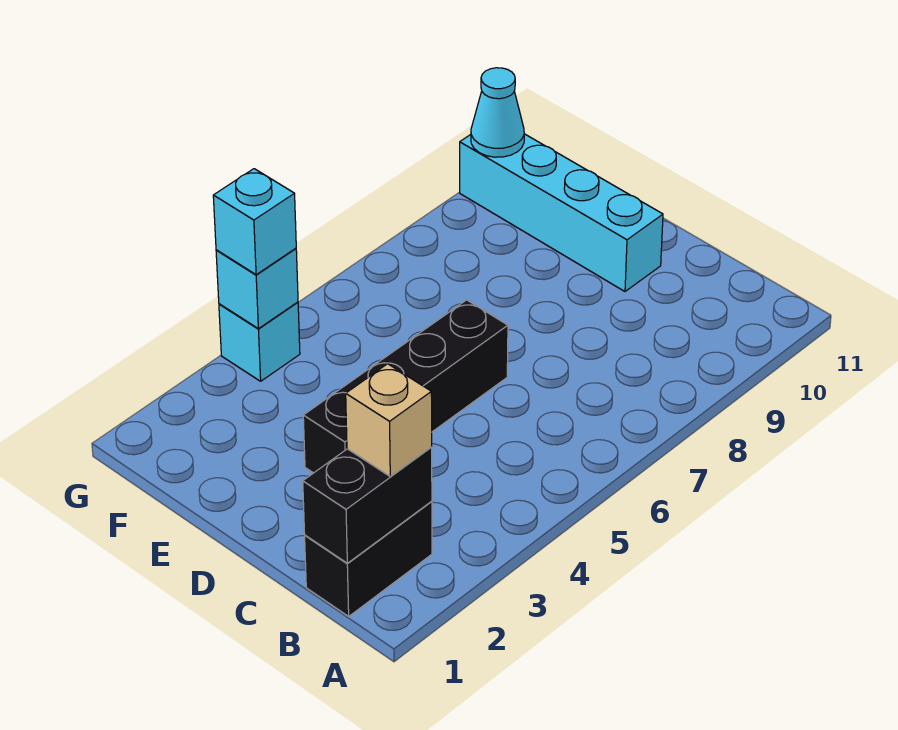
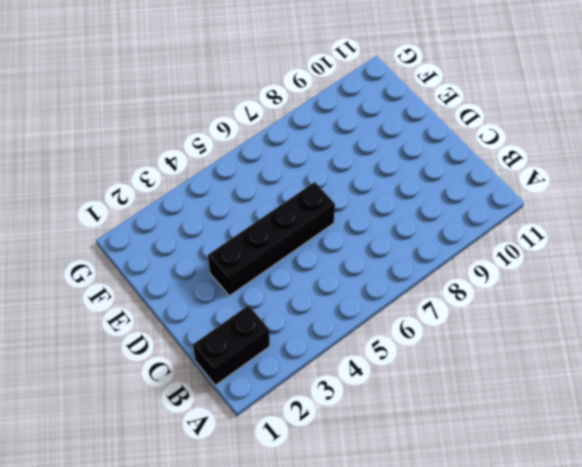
none -> cyan 1x4 brick [460,134,663,291]
none -> cyan 1x1 brick [219,302,300,381]

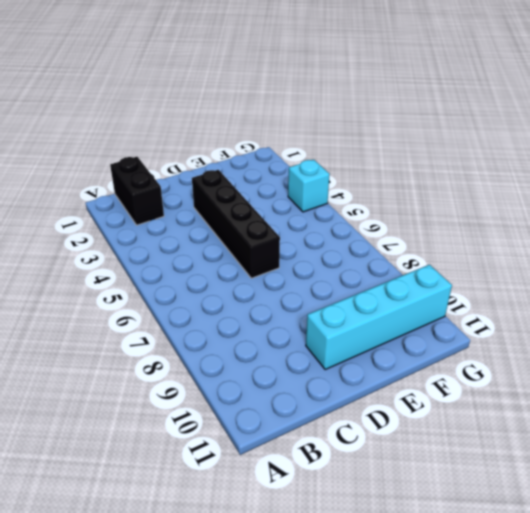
none -> black 1x2 brick [303,447,432,563]
none -> cyan 1x1 brick [216,248,298,329]

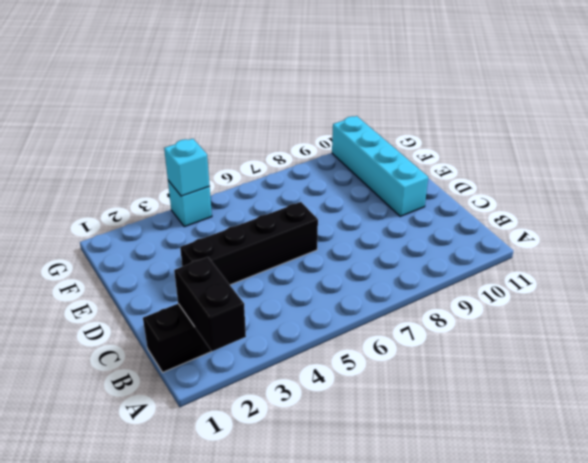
black 1x2 brick [174,257,246,351] -> black 1x2 brick turned to [303,447,432,563]
none -> cyan 1x1 cone [471,68,524,157]
none -> tan 1x1 brick [346,364,432,476]

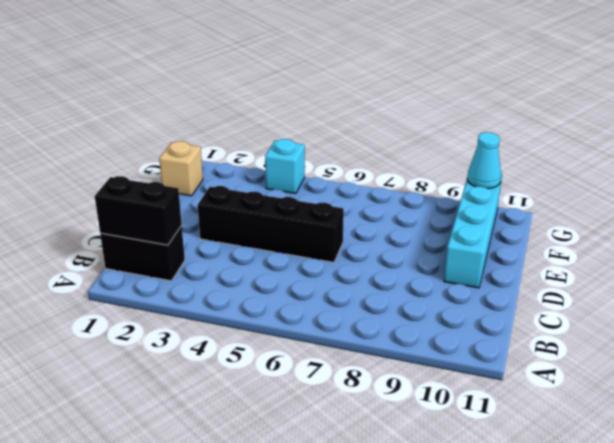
tan 1x1 brick [159,141,203,196] -> tan 1x1 brick moved to [346,364,432,476]
none -> cyan 1x1 brick [216,248,298,329]
none -> cyan 1x1 brick [213,169,296,275]

